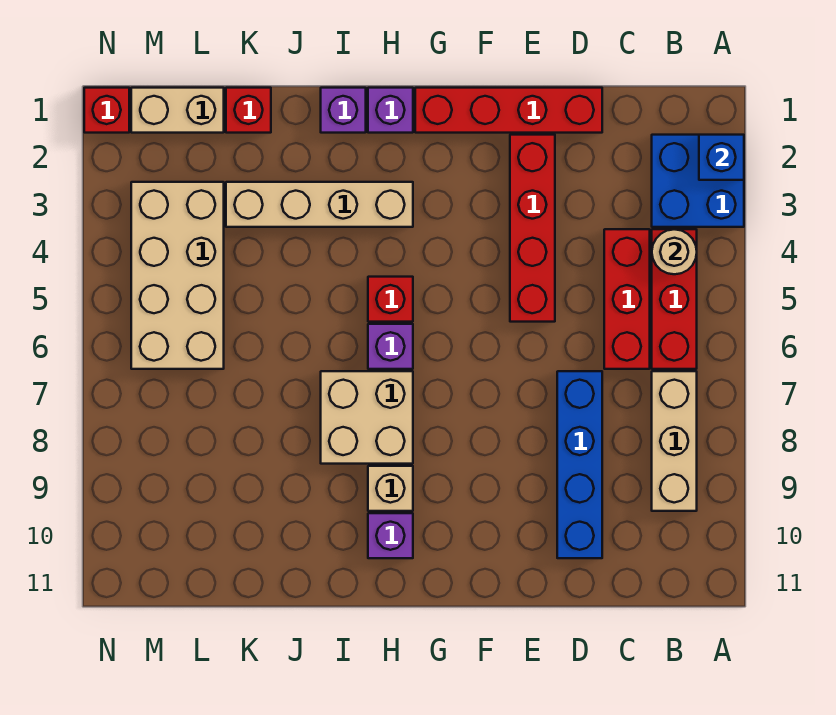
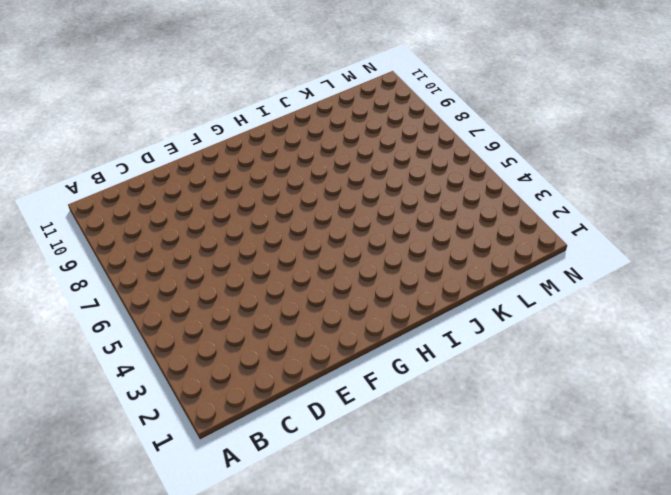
none -> blue 2x2 brick [652,135,744,227]
none -> red 1x3 brick [652,229,697,369]
none -> tan 1x3 brick [652,371,697,511]

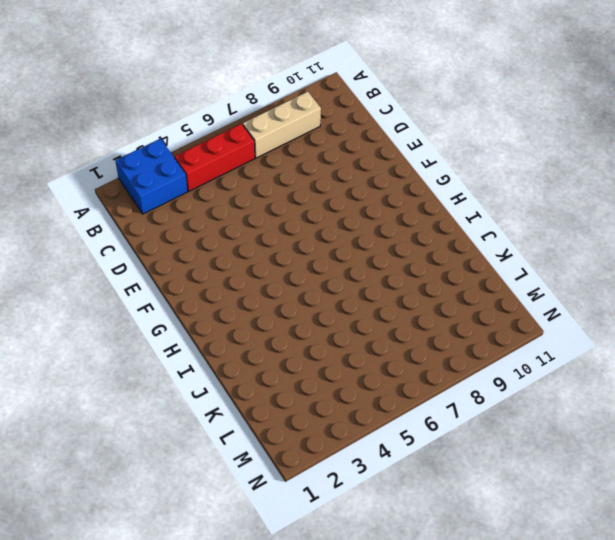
none -> red 1x3 brick [604,229,650,369]
none -> red 1x4 brick [415,88,602,133]
none -> blue 1x4 brick [557,371,602,558]

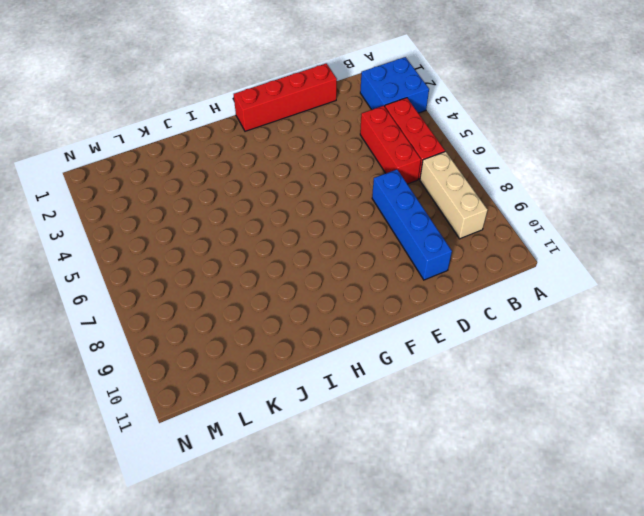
none -> red 1x4 brick [510,135,555,322]
none -> purple 1x1 brick [368,88,413,133]
none -> tan 1x4 brick [226,182,413,227]

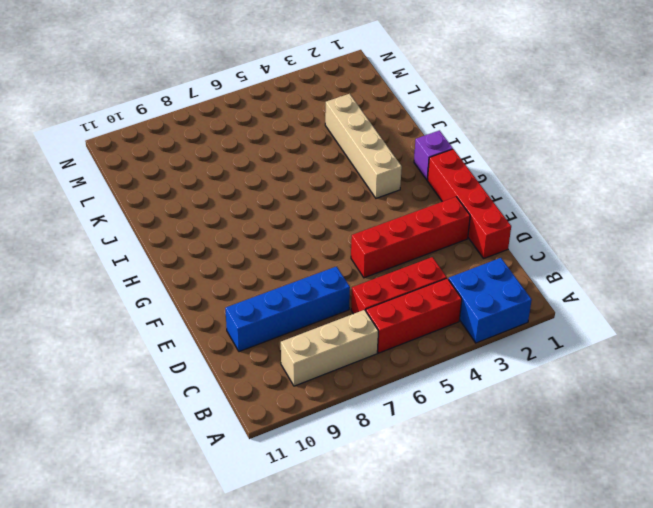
none -> red 1x1 brick [368,277,413,322]
none -> purple 1x1 brick [368,324,413,369]
none -> tan 2x2 brick [321,371,413,464]

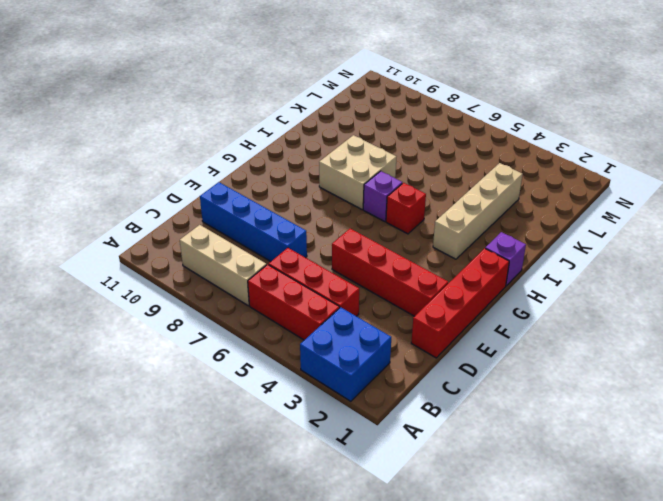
none -> tan 1x1 brick [368,466,413,511]
none -> purple 1x1 brick [368,513,413,558]
none -> purple 1x1 brick [321,88,366,133]

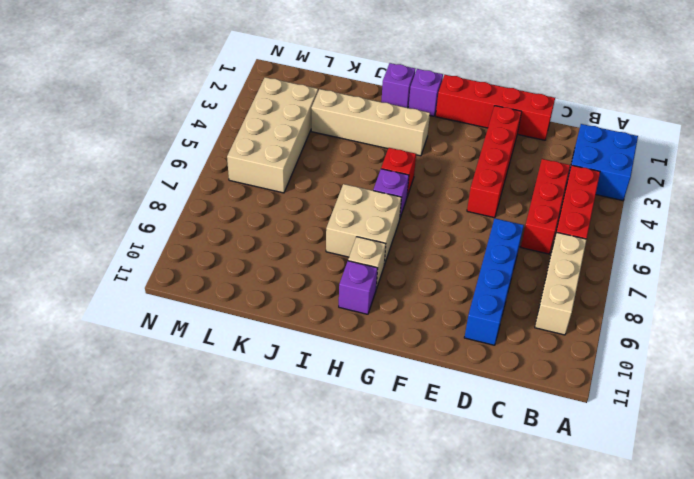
none -> red 1x1 brick [226,88,271,133]
none -> tan 1x2 brick [131,88,224,133]
none -> red 1x1 brick [84,88,129,133]

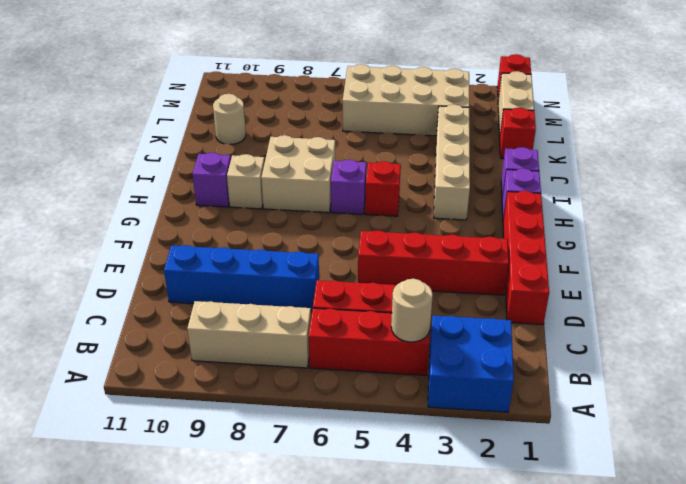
tan 1x1 round brick [213,94,246,144] -> none
none -> blue 1x1 brick [699,135,744,180]

